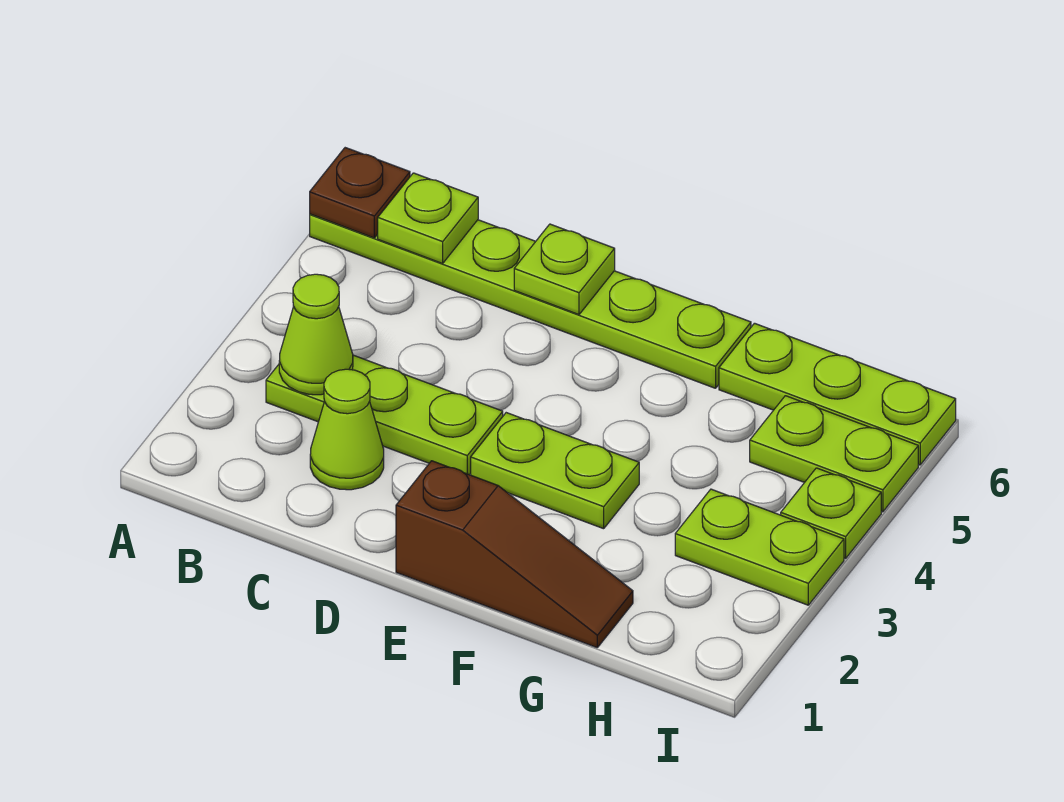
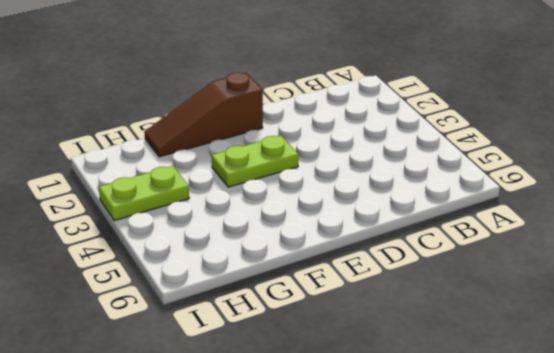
none -> lime 1x6 plate [310,214,751,388]
none -> lime 1x3 plate [266,355,503,475]
none -> lime 1x1 cone [310,369,384,490]

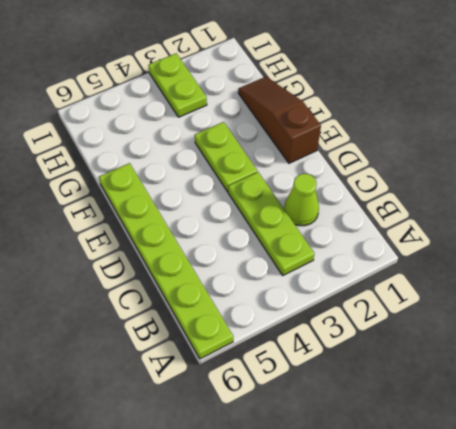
none -> lime 1x3 plate [719,323,956,465]
none -> lime 1x2 plate [750,396,918,512]
none -> lime 1x1 plate [781,468,881,558]

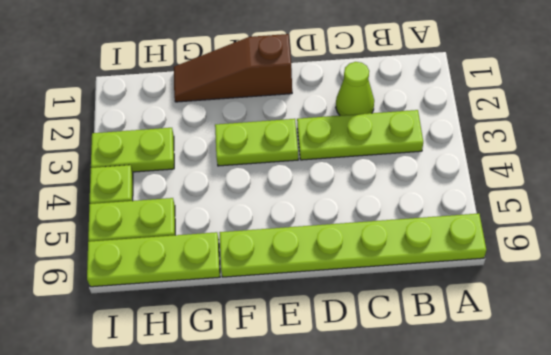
none -> brown 1x1 plate [310,148,410,238]
none -> lime 1x1 cone [279,274,353,395]
none -> lime 1x1 plate [378,173,478,263]

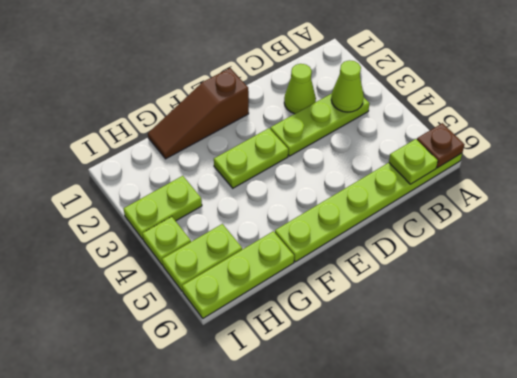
none -> lime 1x1 plate [514,224,615,315]

